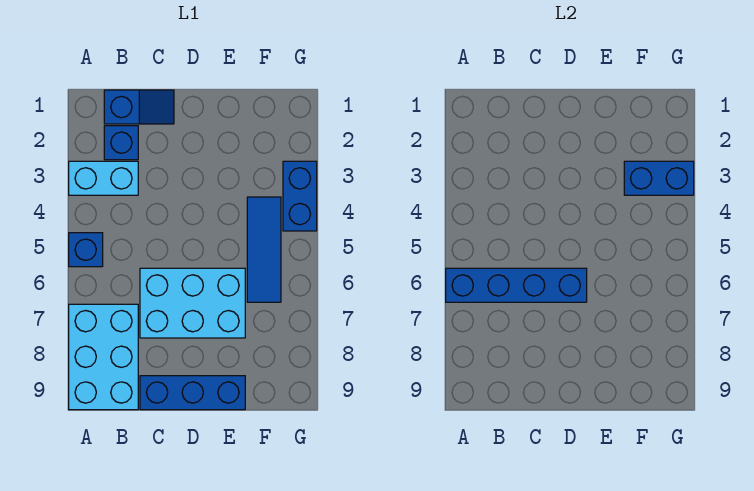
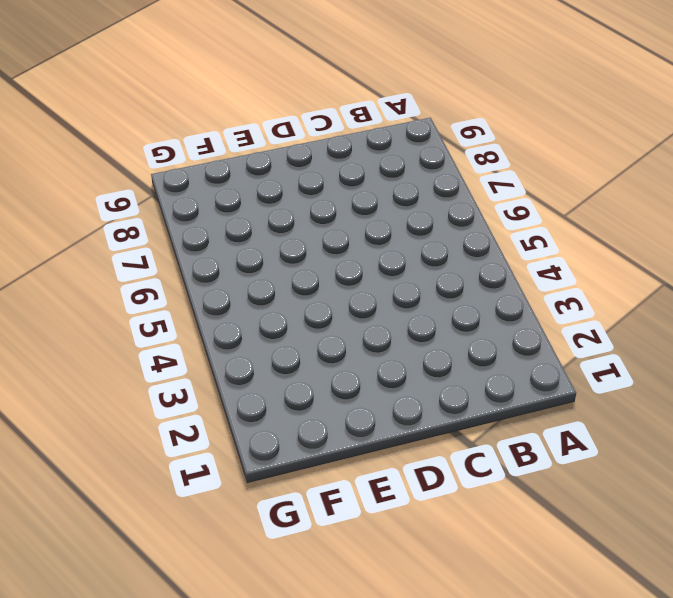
none -> cyan 1x2 brick [69,161,138,195]
none -> blue 1x1 brick [69,233,103,267]

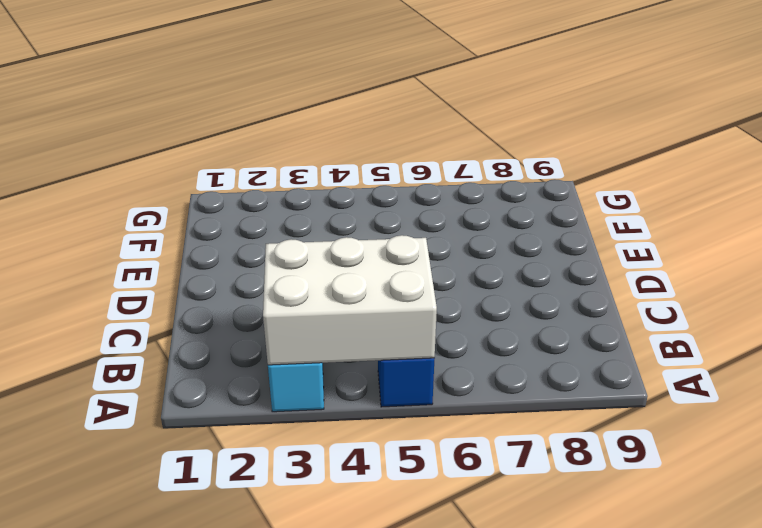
white 2x3 brick [263,235,437,365] -> none
none -> cyan 2x3 brick [69,304,138,410]
none -> blue 1x2 slope [104,90,174,124]

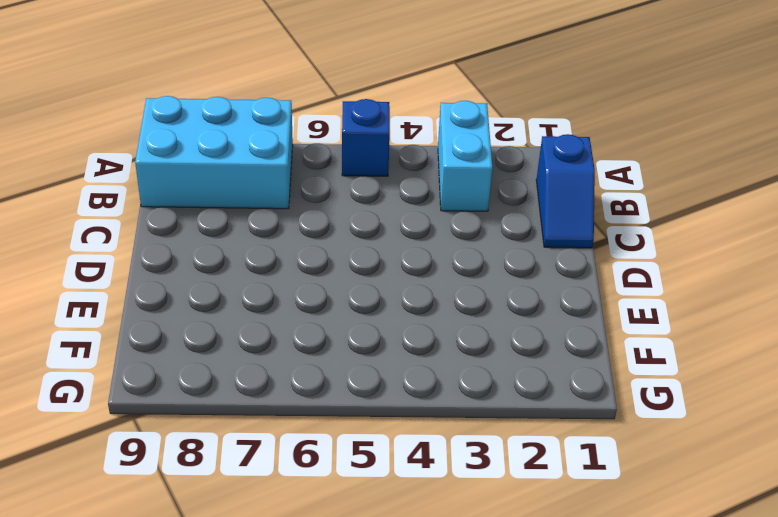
none -> blue 1x1 brick [104,126,138,160]
none -> cyan 2x3 brick [140,268,245,338]

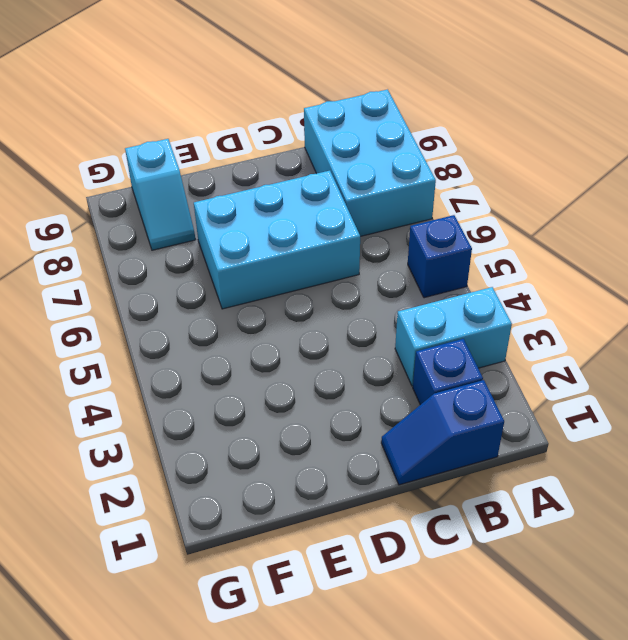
cyan 1x2 slope [125,139,196,250] -> none
none -> blue 1x3 brick [140,376,245,410]
none -> blue 1x3 tile [247,197,281,302]

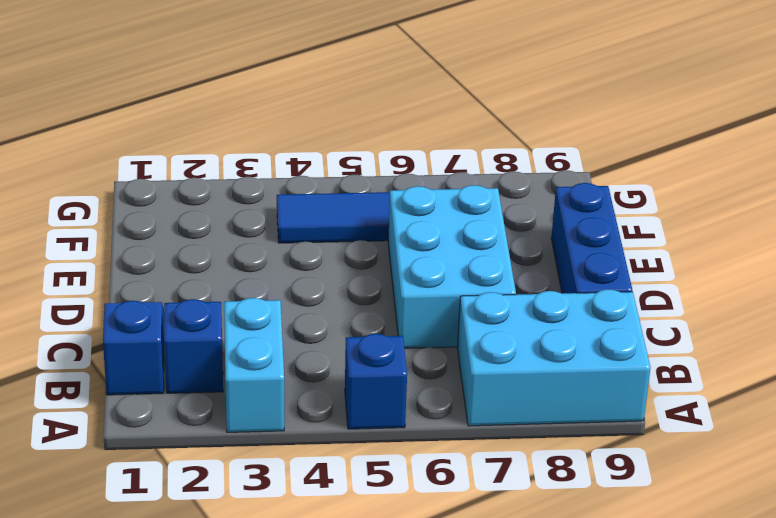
none -> blue 1x2 brick [283,161,317,231]
none -> blue 1x4 brick [446,268,587,302]

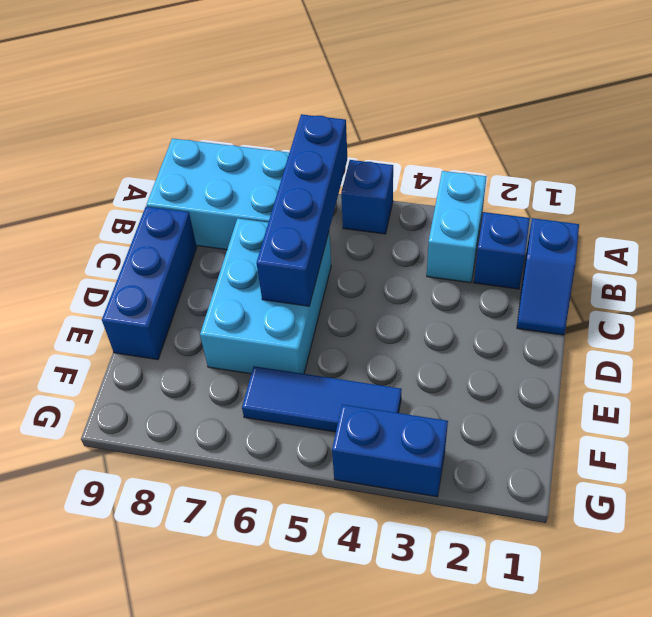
none -> blue 1x2 brick [624,161,694,195]

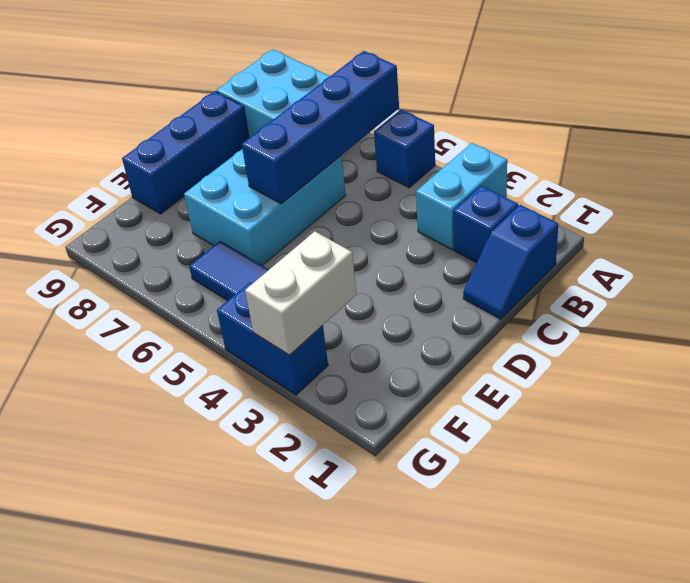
white 1x2 brick [245,232,357,355] -> blue 1x2 brick [624,161,694,195]

